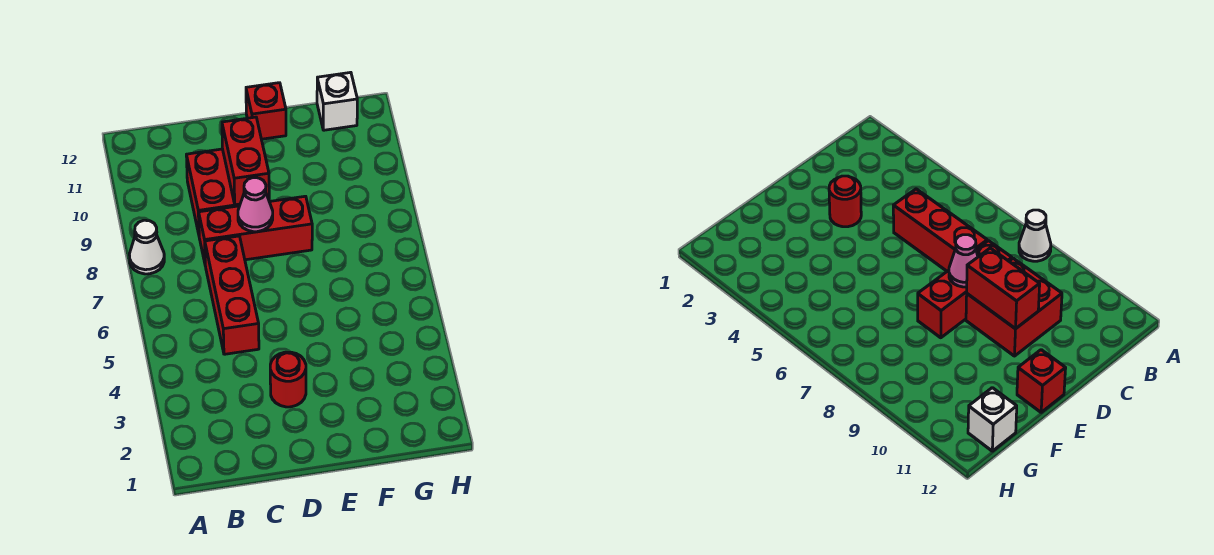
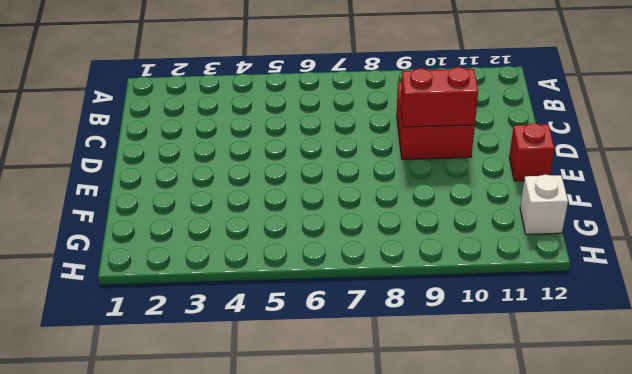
none -> white 1x1 cone [129,220,164,274]
none -> red 1x3 brick [205,236,259,354]

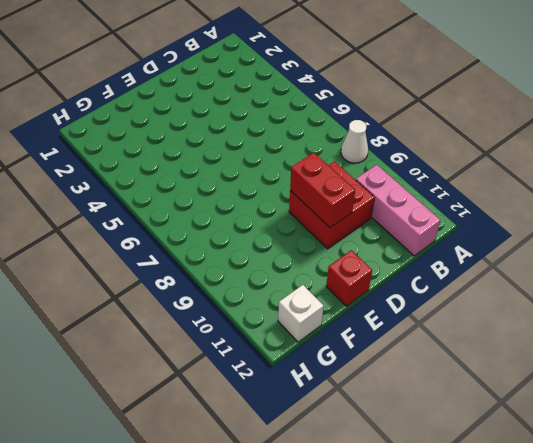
pink 1x3 brick [356,165,440,256] -> none
none -> red 1x3 brick [205,236,259,354]
none -> red 1x3 brick [199,196,312,262]

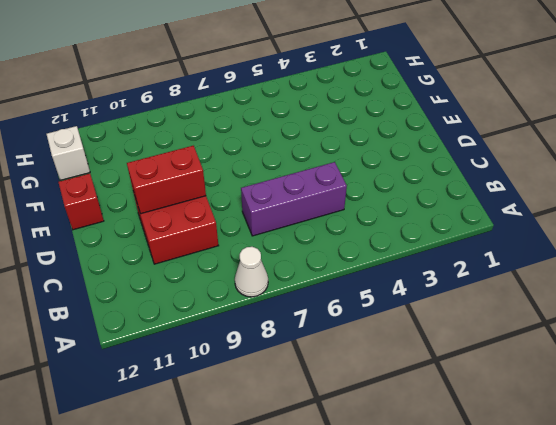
purple 1x3 brick [241,162,347,236] -> red 1x3 brick [205,236,259,354]
none -> red 1x3 brick [199,196,312,262]
none -> red 1x1 round brick [270,352,306,407]

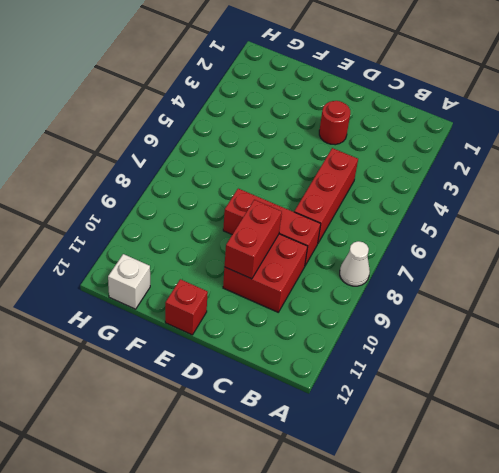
none -> pink 1x1 cone [238,178,273,232]

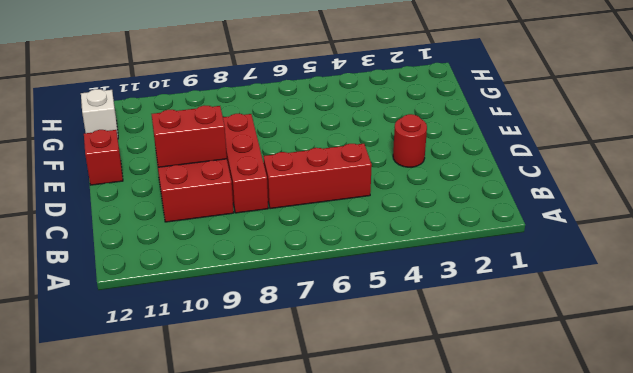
none -> white 1x1 cone [129,220,164,274]
none -> pink 1x1 cone [238,178,273,232]

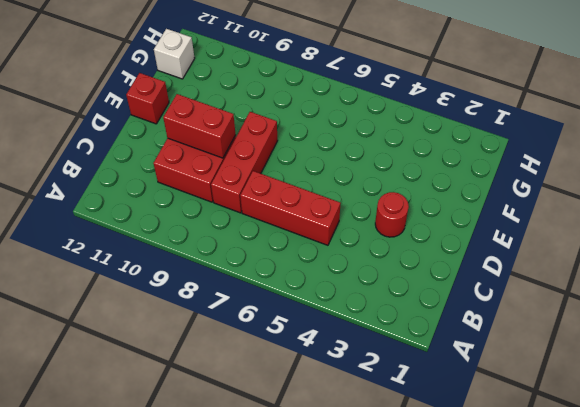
none -> white 1x1 cone [129,220,164,274]
none -> pink 1x1 cone [238,178,273,232]

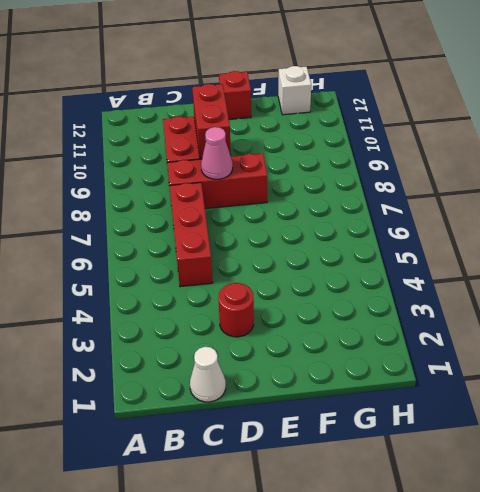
white 1x1 cone [190,347,226,402] -> white 1x1 cone moved to [129,220,164,274]

